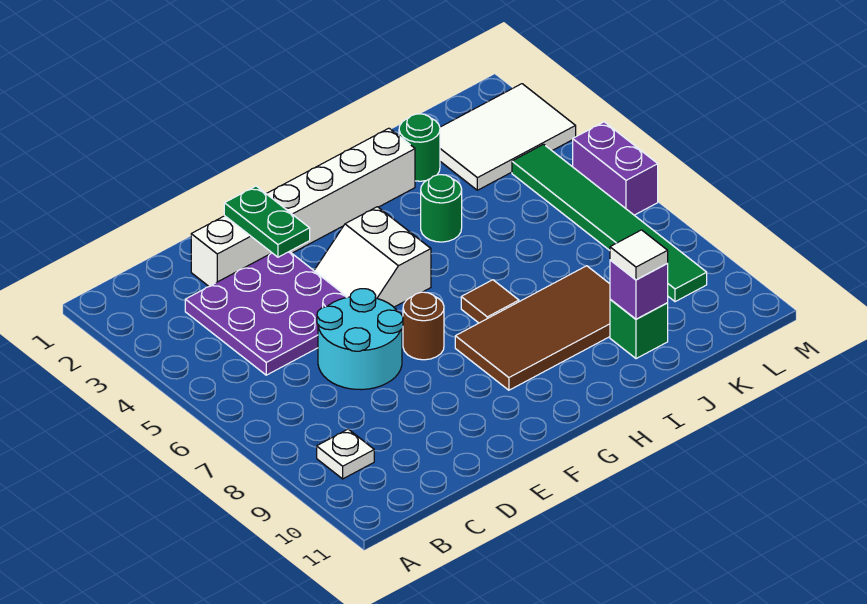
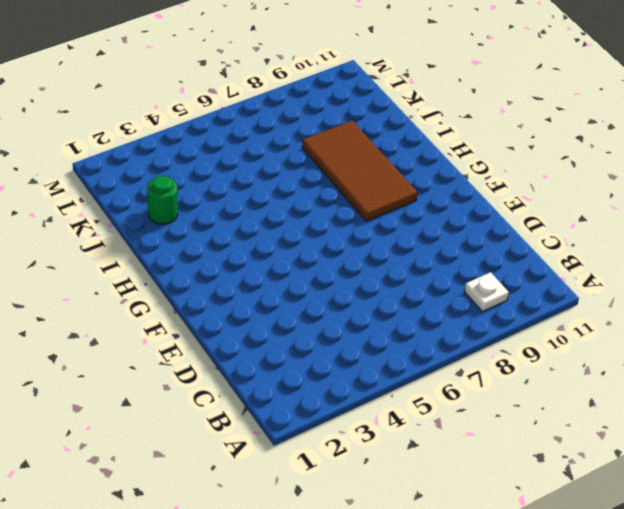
none -> purple 3x3 plate [185,252,347,375]
none -> white 1x6 brick [191,128,415,286]
none -> cyan 2x2 round brick [317,289,403,390]

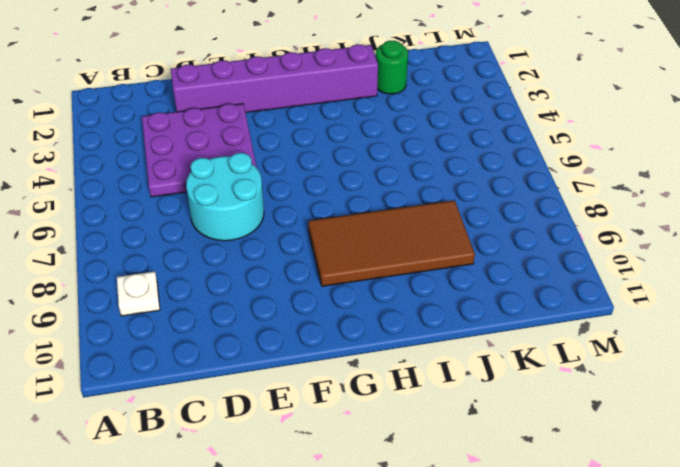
purple 1x6 brick [171,44,378,112] -> white 1x6 brick [191,128,415,286]
none -> white 2x2 slope [314,207,431,307]
none -> brown 1x1 round brick [403,292,444,360]
none -> brown 1x1 tile [461,280,519,323]

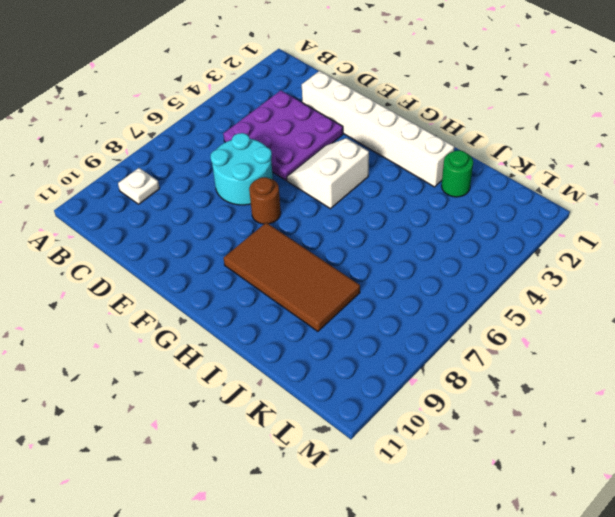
none -> brown 1x1 tile [461,280,519,323]
none -> green 1x1 round brick [421,175,462,242]
none -> green 1x1 brick [610,299,668,359]

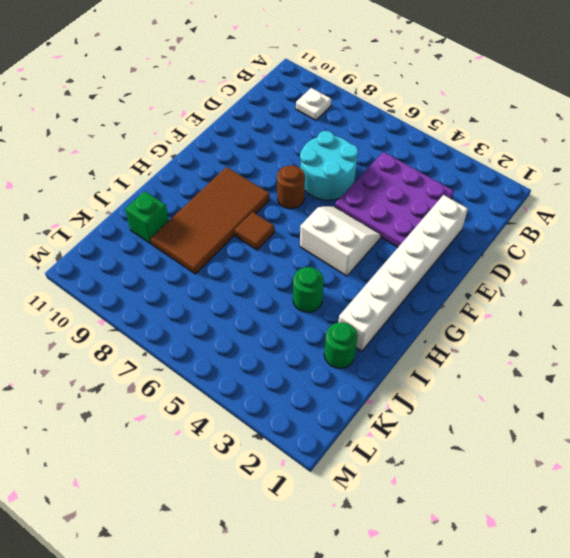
none -> white 2x3 tile [440,84,576,190]
none -> green 1x6 tile [512,144,707,302]
none -> purple 1x2 brick [573,122,658,215]

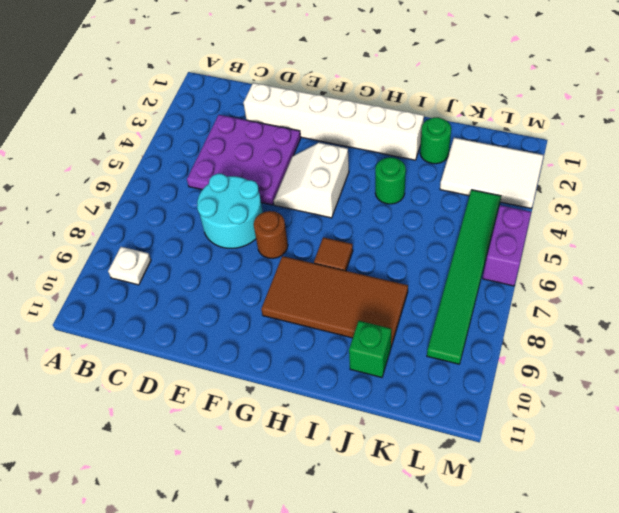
none -> green 1x2 plate [224,186,310,257]
none -> purple 1x1 brick [610,260,668,319]
none -> white 1x1 tile [610,230,668,280]

